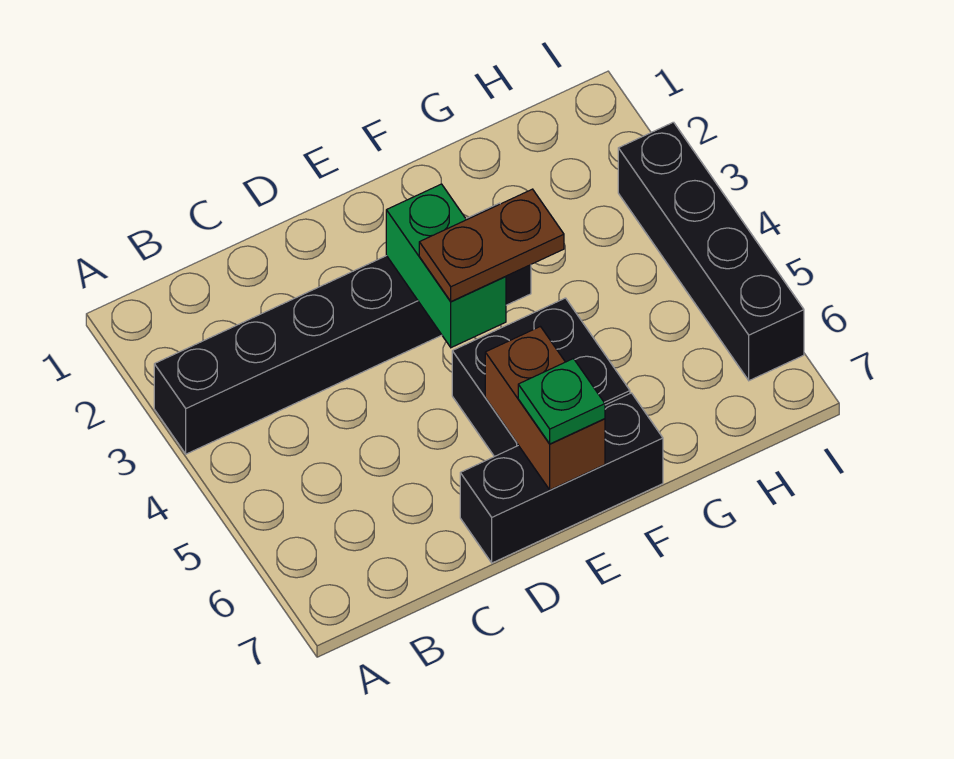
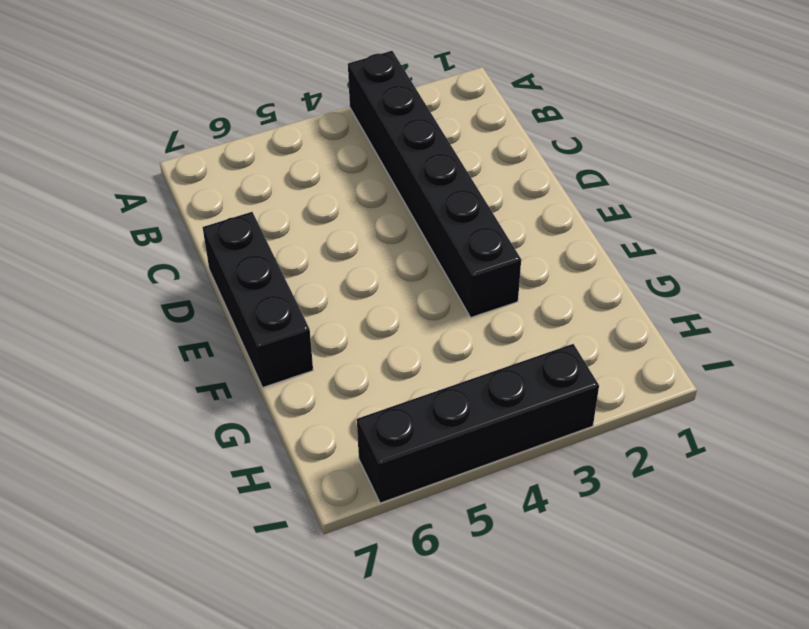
none -> black 2x2 brick [452,298,630,457]
none -> green 1x2 brick [386,184,506,348]

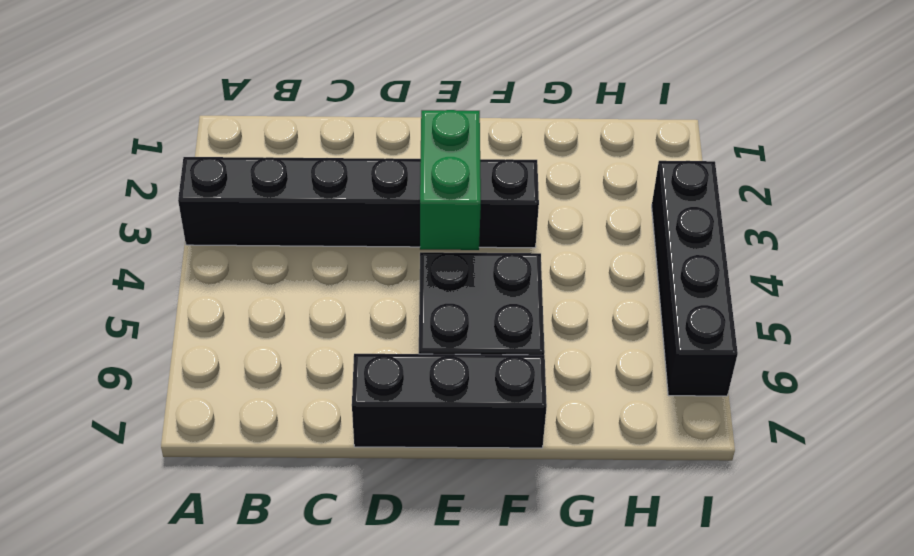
none -> brown 1x2 brick [485,327,605,490]
none -> brown 1x2 plate [419,189,564,301]

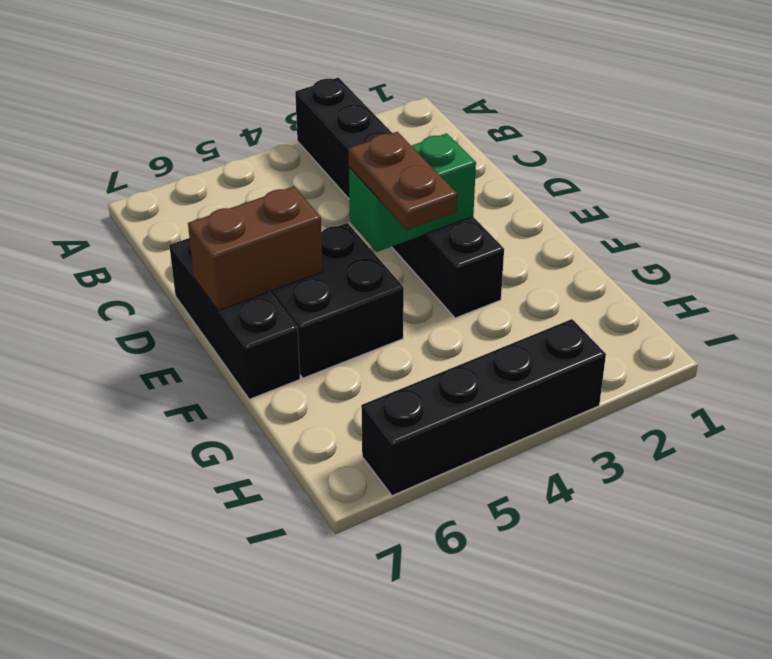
none -> green 1x1 plate [518,359,605,444]

